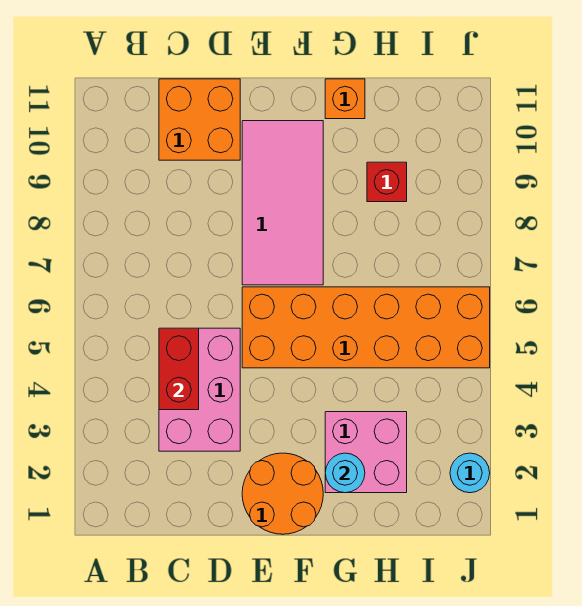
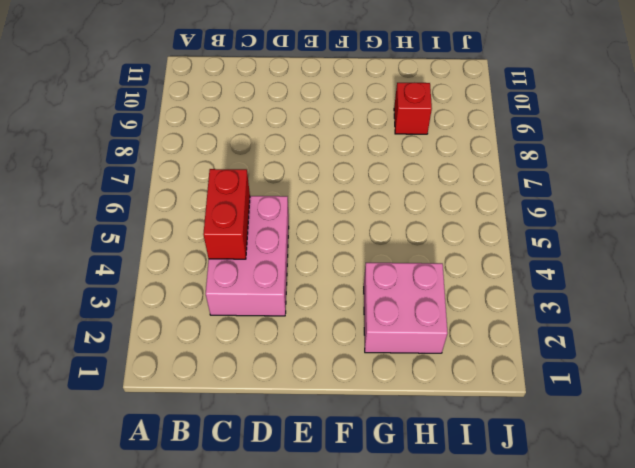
none -> orange 2x2 brick [159,79,240,160]
none -> orange 2x2 round brick [242,453,323,534]

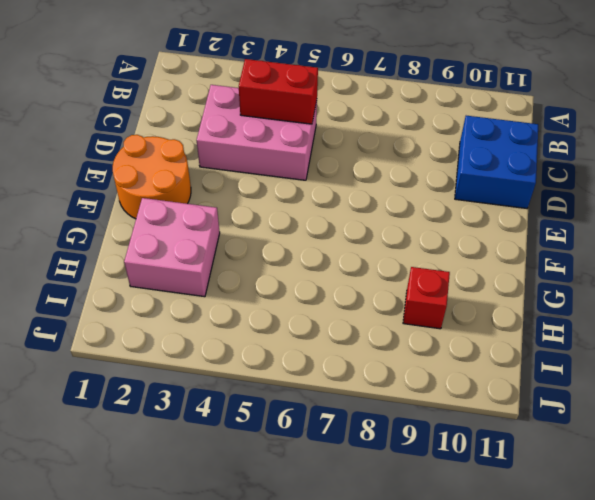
blue 2x2 brick [455,116,538,208] -> orange 2x2 brick [159,79,240,160]
none -> orange 2x6 brick [242,287,490,368]
none -> pink 2x4 tile [242,121,323,285]

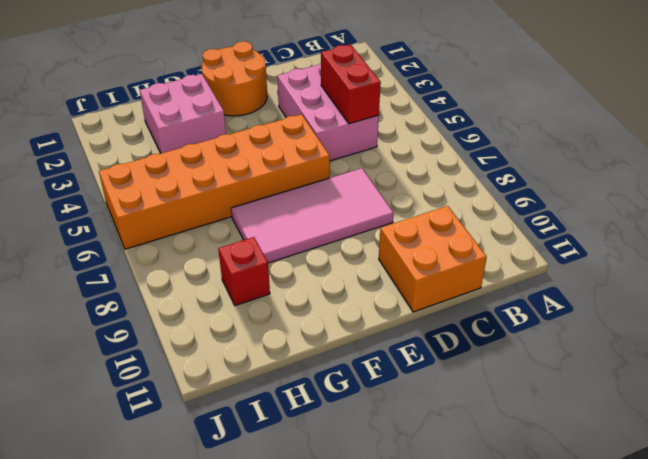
pink 2x4 tile [231,168,394,263] -> pink 2x4 tile turned to [242,121,323,285]
none -> orange 1x1 brick [325,79,365,119]
none -> cyan 1x1 round brick [450,453,490,493]

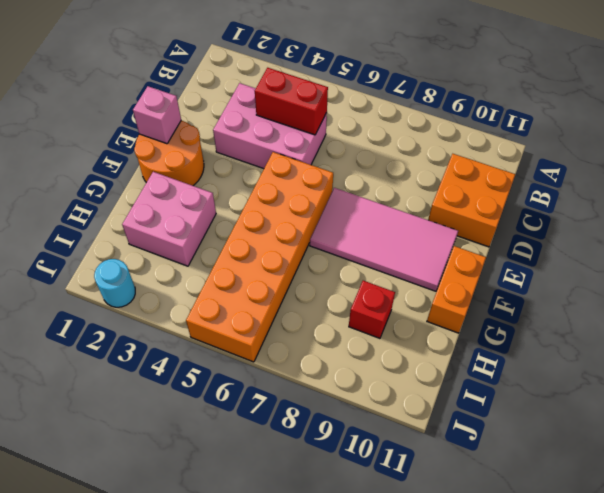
pink 1x1 brick [133,86,181,144] -> none
orange 1x2 brick [427,246,486,333] -> orange 1x1 brick [325,79,365,119]
none -> cyan 1x1 round brick [325,453,365,493]

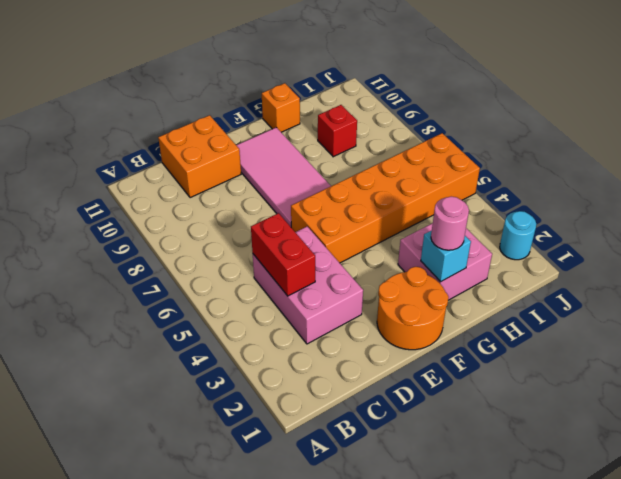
cyan 1x1 brick [421,231,471,282] -> cyan 1x1 round brick [325,453,365,493]
pink 1x1 round brick [431,197,469,250] -> none

